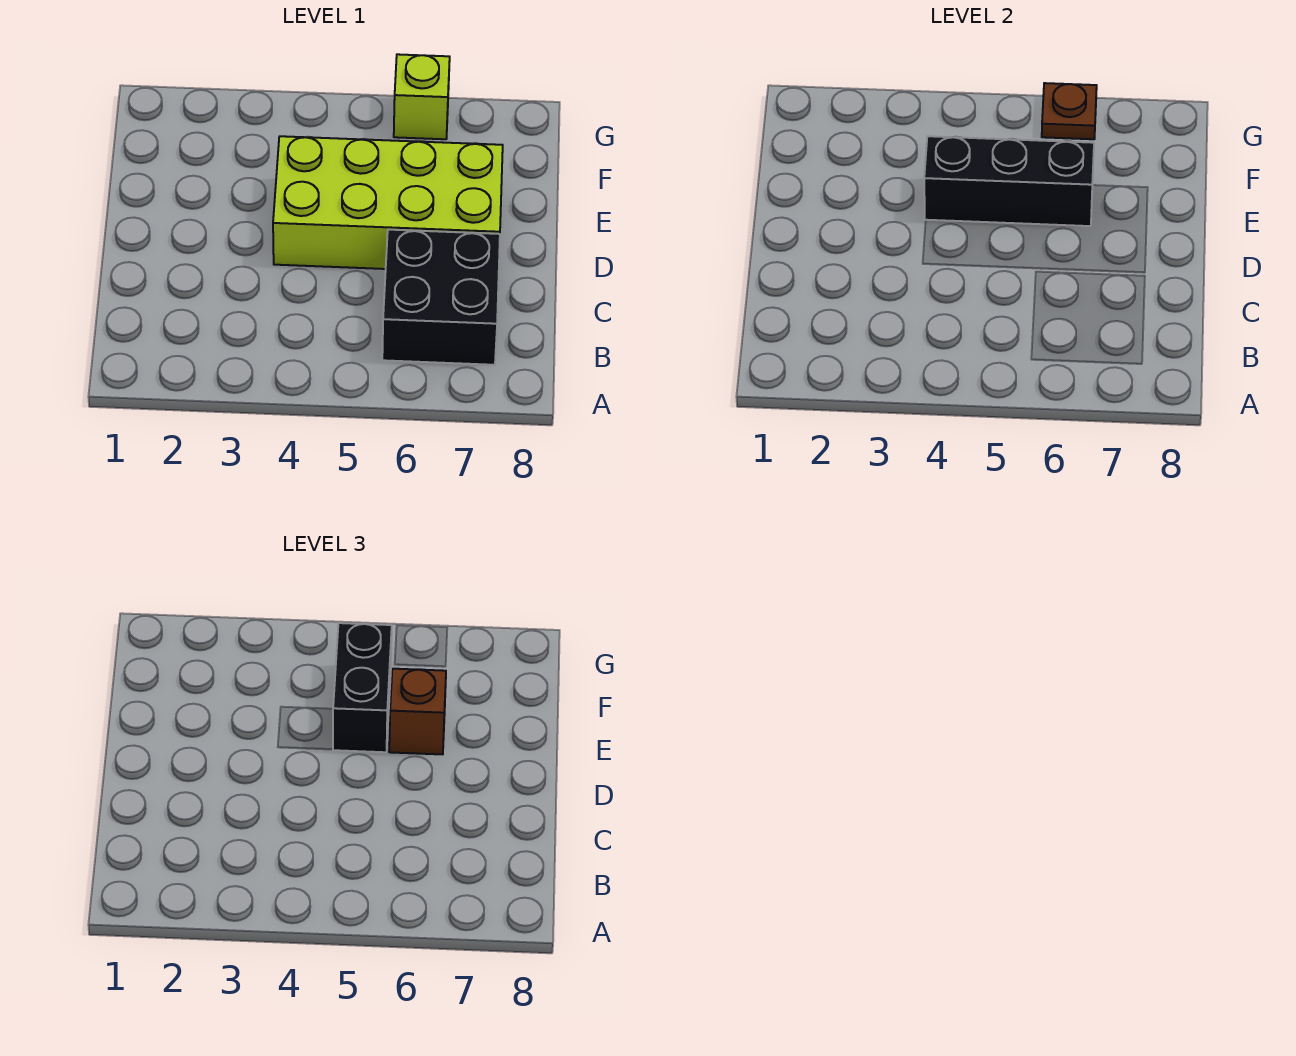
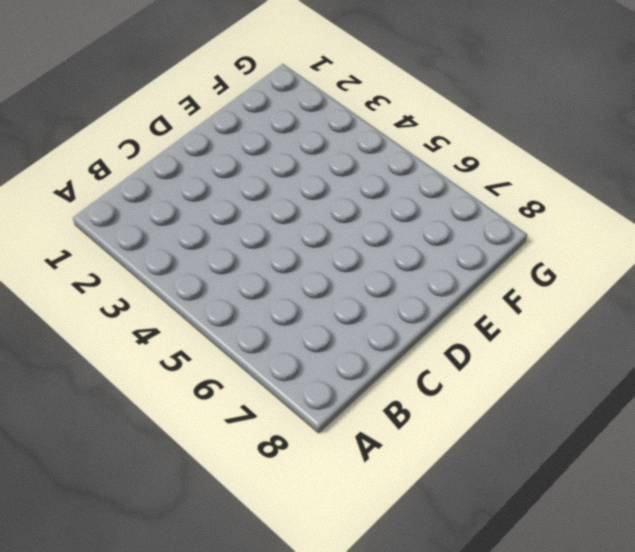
none -> black 2x2 brick [382,230,500,365]
none -> lime 2x4 brick [273,136,503,269]

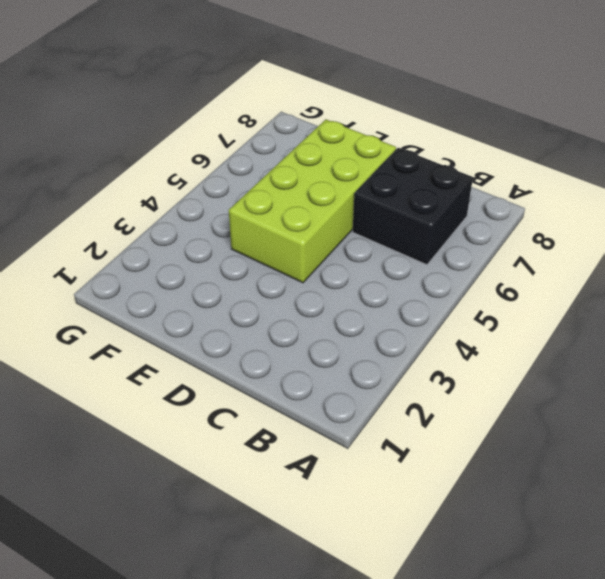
none -> lime 1x1 brick [394,54,450,139]
none -> black 1x3 brick [924,136,1094,226]

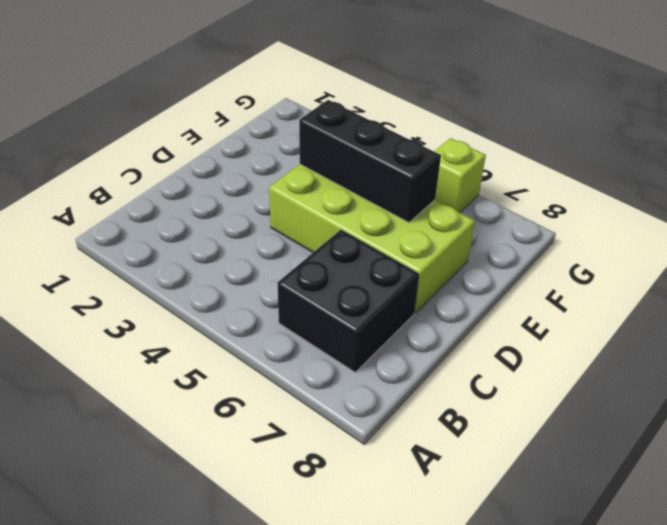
none -> brown 1x1 plate [1042,83,1097,139]
none -> black 1x2 brick [333,623,392,752]

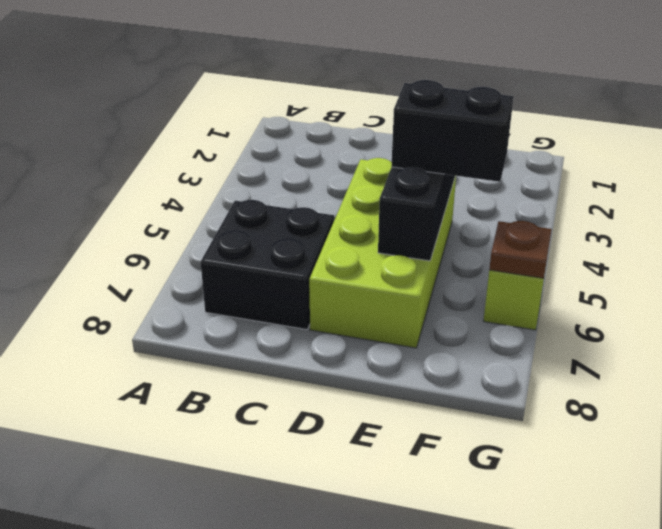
none -> brown 1x1 brick [389,669,446,754]

